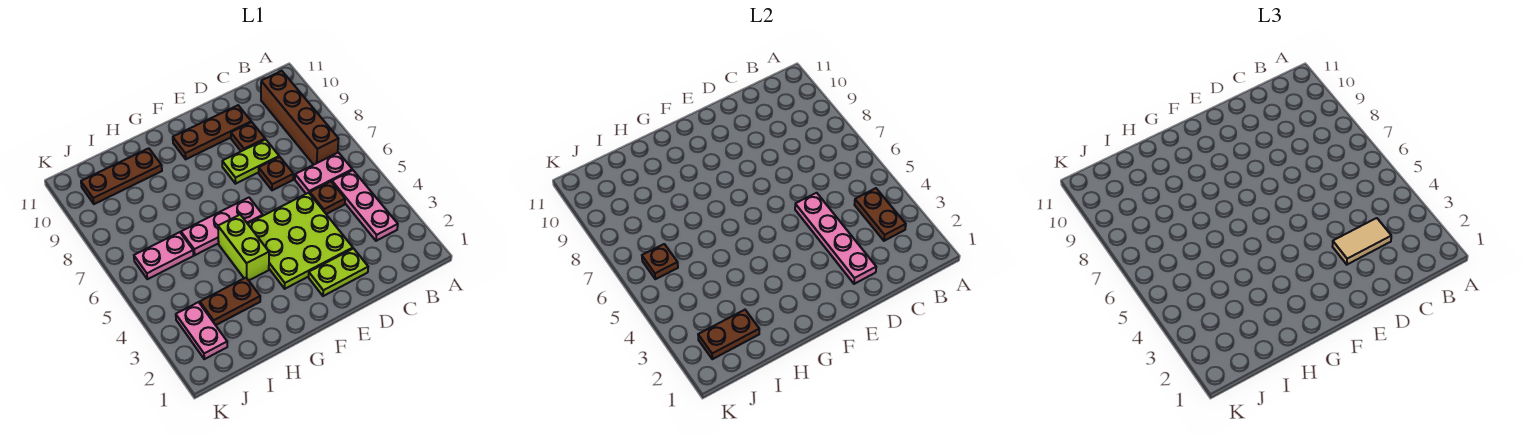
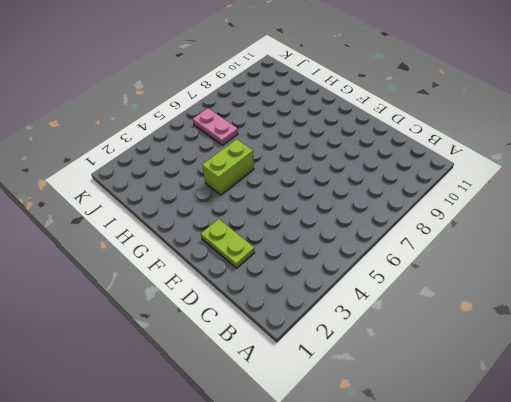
none -> pink 1x3 plate [332,170,398,241]
none -> pink 1x2 plate [295,153,352,194]
none -> brown 1x4 brick [261,71,338,165]

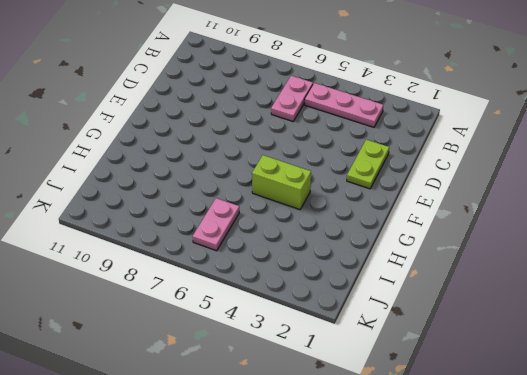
none -> brown 1x4 brick [261,71,338,165]
none -> brown 1x1 plate [310,182,345,214]
none -> lime 3x3 plate [248,193,353,289]

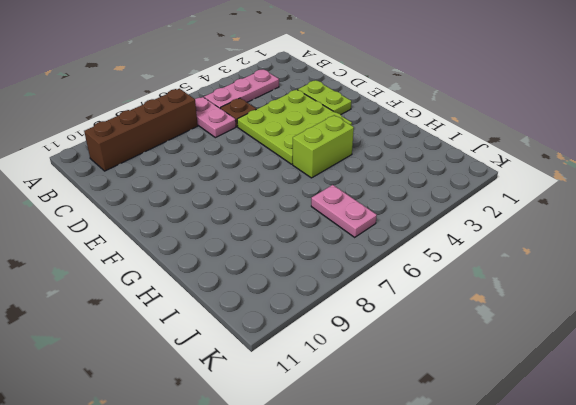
none -> brown 1x1 plate [259,157,293,190]
none -> lime 1x2 plate [222,139,279,184]
none -> brown 1x1 plate [231,122,265,151]

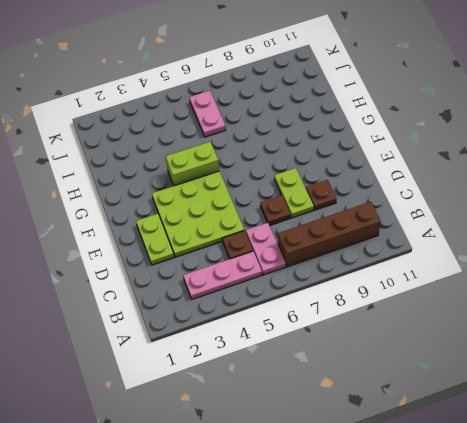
none -> brown 1x3 plate [173,105,251,159]
none -> pink 1x3 plate [181,198,263,255]
none -> brown 1x2 plate [200,278,260,325]

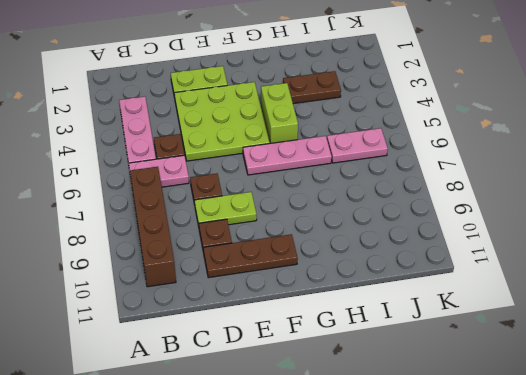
none -> brown 1x3 plate [81,148,162,204]
none -> pink 1x2 plate [176,302,227,359]
none -> brown 1x2 plate [855,188,906,241]

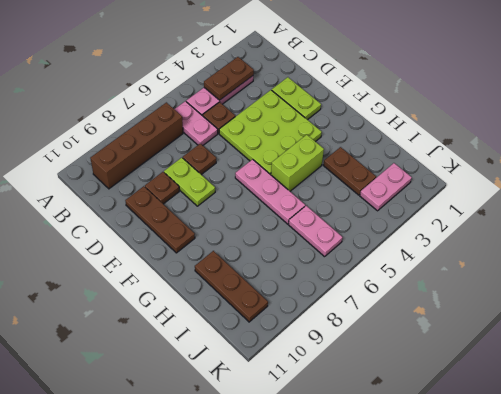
none -> pink 1x4 plate [795,193,876,284]
none -> brown 1x2 plate [698,310,759,359]
none -> brown 1x1 plate [642,244,678,279]

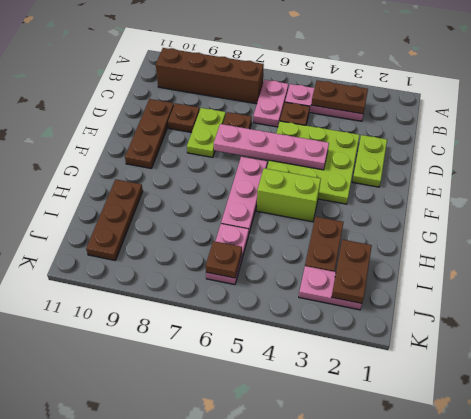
pink 1x4 plate [214,124,329,170] -> pink 1x4 plate moved to [795,193,876,284]
none -> tan 1x2 tile [1333,218,1391,264]

